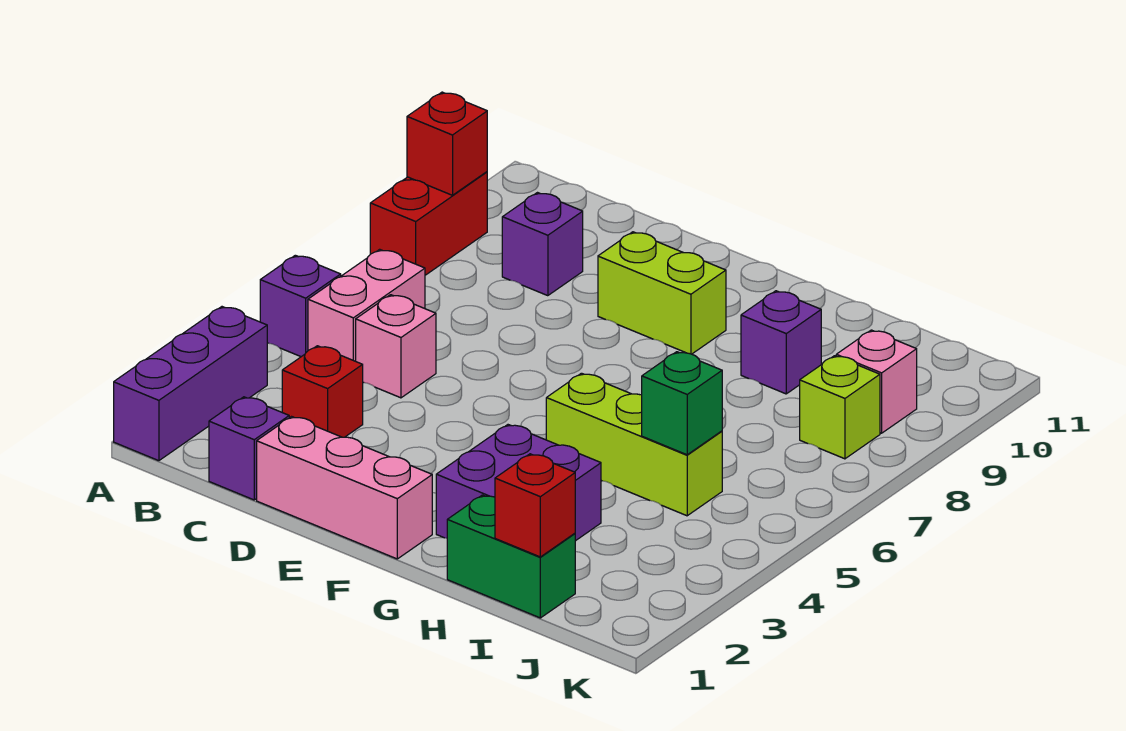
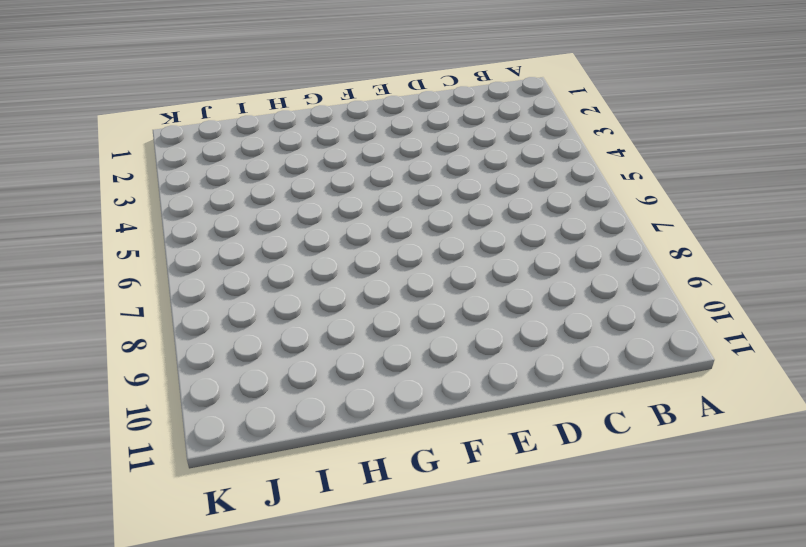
none -> purple 1x3 brick [114,307,267,461]
none -> purple 1x1 brick [260,255,341,357]
none -> red 1x2 brick [370,172,487,275]

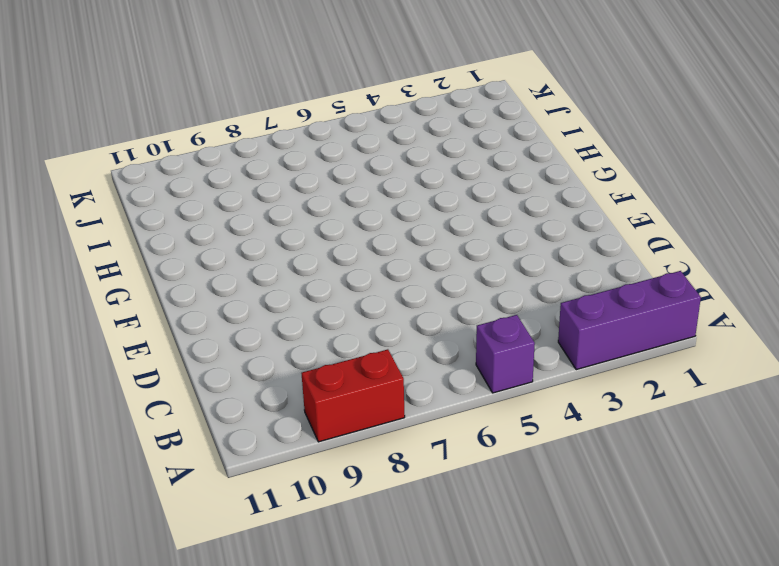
none -> pink 1x2 brick [308,249,425,361]
none -> purple 1x1 brick [209,397,289,500]
none -> red 1x1 brick [282,346,363,437]

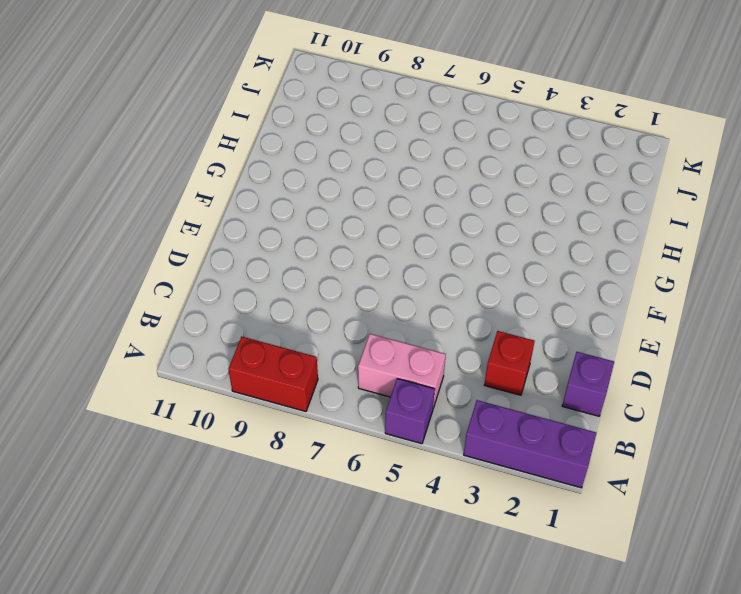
none -> pink 1x1 brick [356,295,436,398]
none -> purple 1x1 brick [502,193,583,296]
none -> pink 1x3 brick [257,417,432,559]

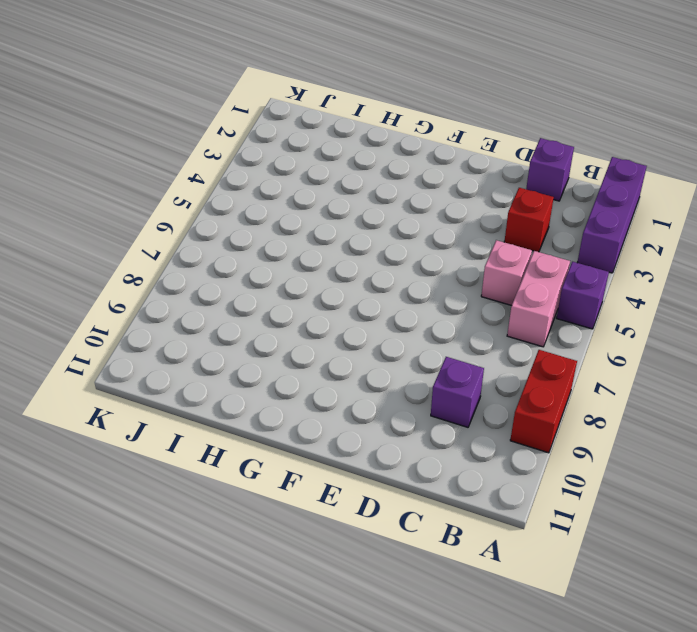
none -> pink 1x3 brick [257,417,432,559]
none -> lime 1x2 brick [598,232,726,354]
none -> purple 2x2 brick [436,425,601,541]

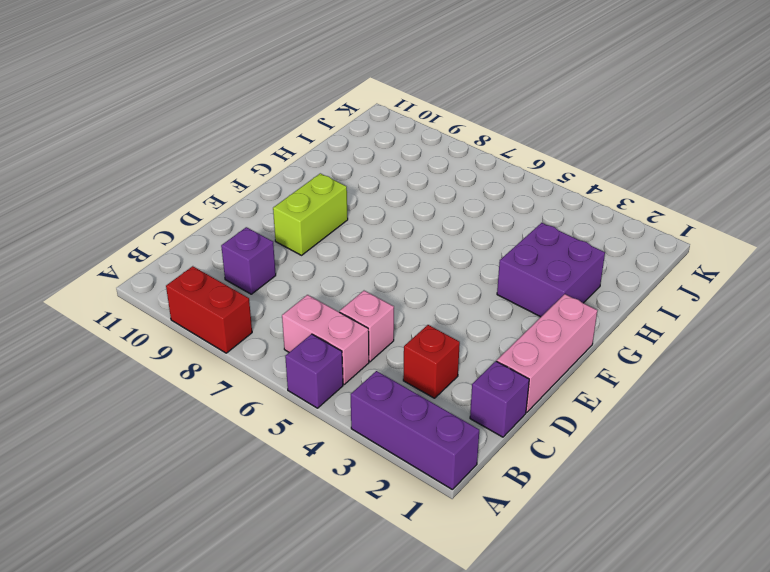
none -> lime 1x3 brick [546,373,722,516]
none -> green 1x2 brick [447,495,575,618]
none -> purple 1x1 brick [741,291,821,394]

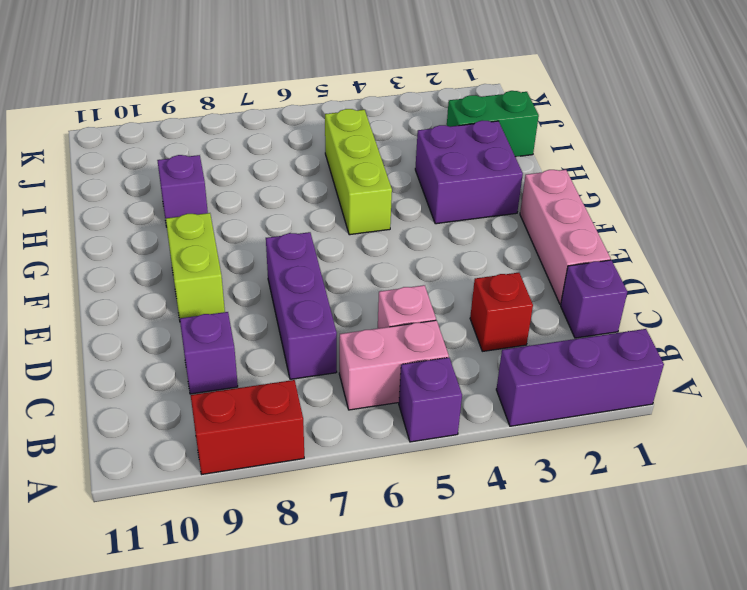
purple 1x3 brick [266,232,337,379] -> none
green 1x2 brick [447,91,539,157] -> green 1x2 brick turned to [447,495,575,618]
none -> lime 1x1 brick [800,356,880,459]
none -> pink 1x1 brick [836,330,917,433]
none -> red 1x1 brick [407,92,487,195]

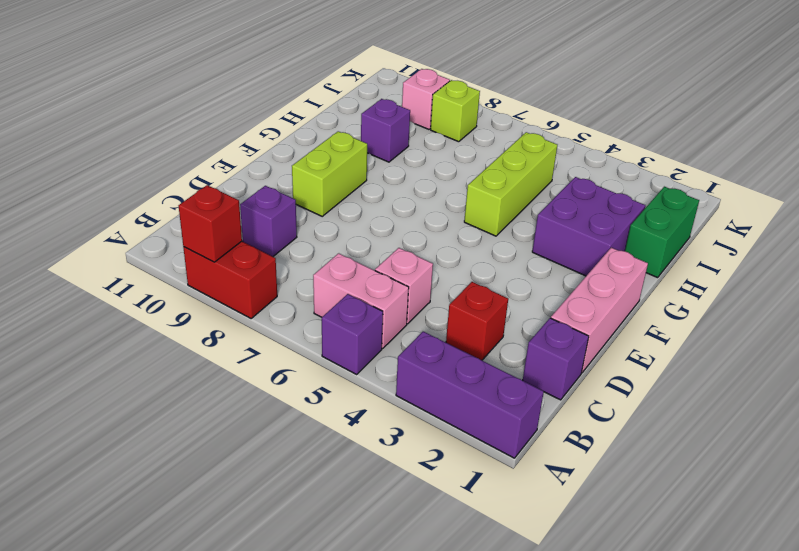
none -> red 1x1 brick [495,454,575,557]
none -> green 1x1 brick [642,352,722,455]

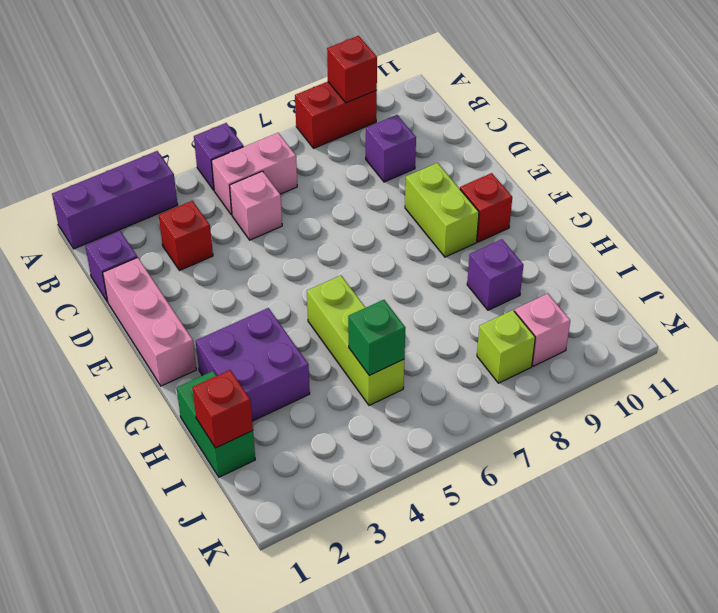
red 1x1 brick [460,173,512,242] -> none

